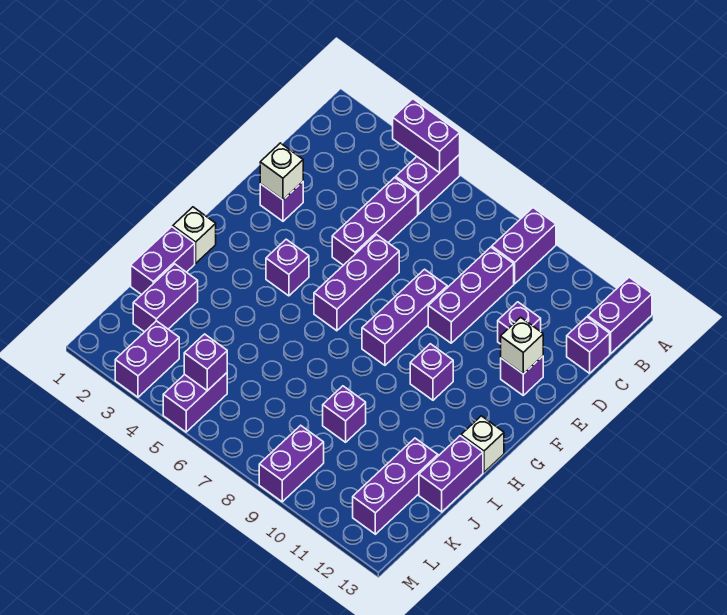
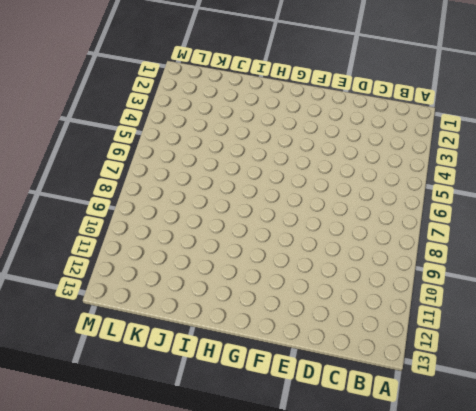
none -> purple 1x2 brick [396,155,460,214]
none -> purple 1x2 brick [492,208,556,284]
none -> purple 1x2 brick [588,277,652,353]

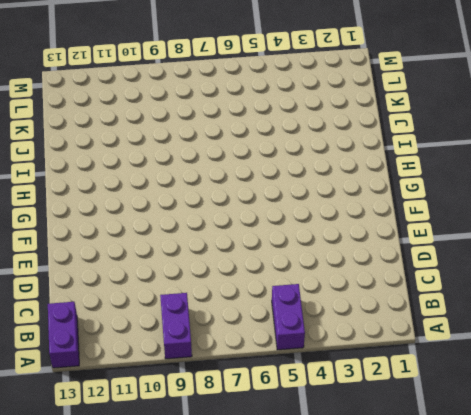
none -> purple 1x3 brick [332,177,418,265]
none -> purple 1x3 brick [428,247,514,343]
none -> purple 1x1 brick [567,317,610,373]

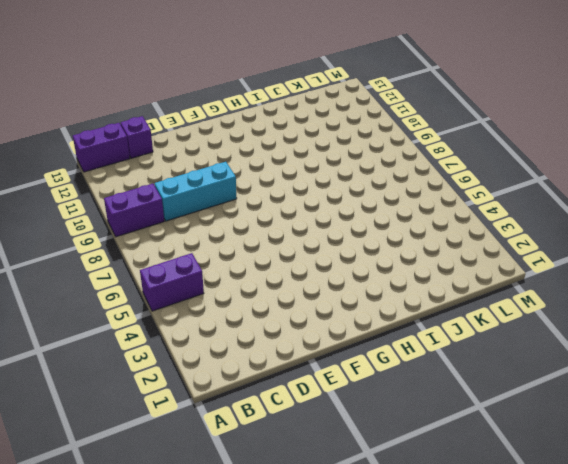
cyan 1x3 brick [155,162,237,221] -> purple 1x3 brick [428,247,514,343]
none -> purple 1x3 brick [332,177,418,265]
none -> purple 1x1 brick [498,302,541,344]
none -> purple 1x1 brick [260,182,303,221]

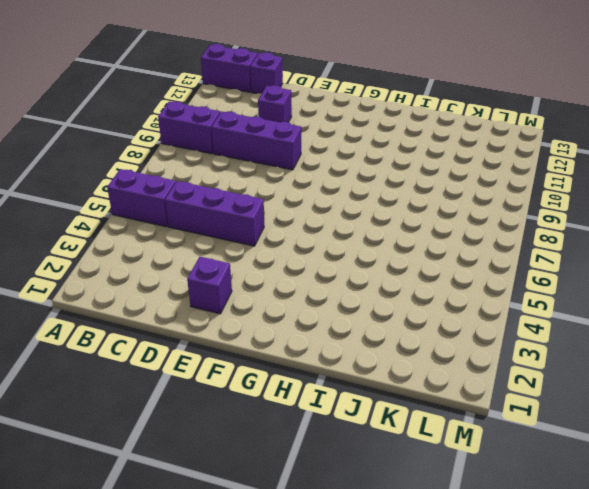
none -> purple 1x3 brick [314,235,399,331]
none -> purple 1x3 brick [362,269,447,365]
none -> purple 1x1 brick [501,356,543,395]

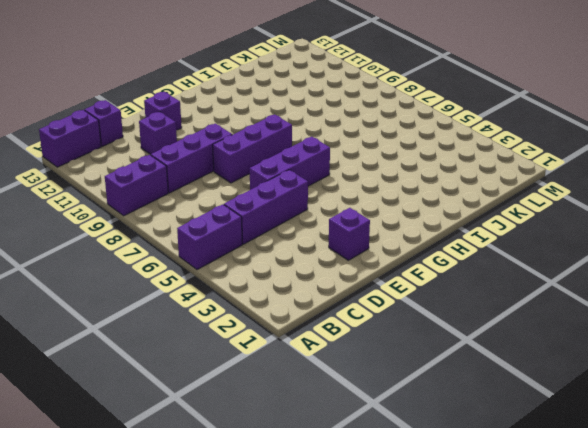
none -> purple 1x1 brick [266,239,309,296]
none -> purple 1x1 brick [410,344,453,400]
none -> white 1x1 brick [173,207,216,263]

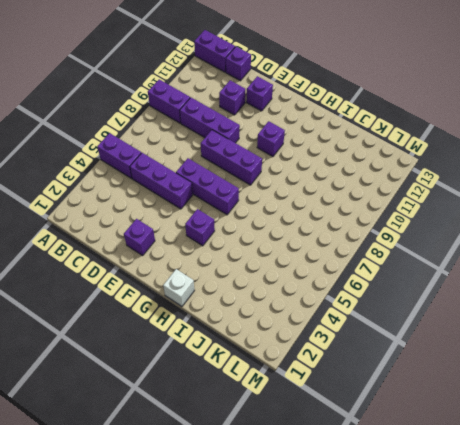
none -> white 1x1 brick [461,416,504,472]
none -> purple 1x2 brick [131,227,195,295]
none -> purple 1x2 brick [419,436,483,512]

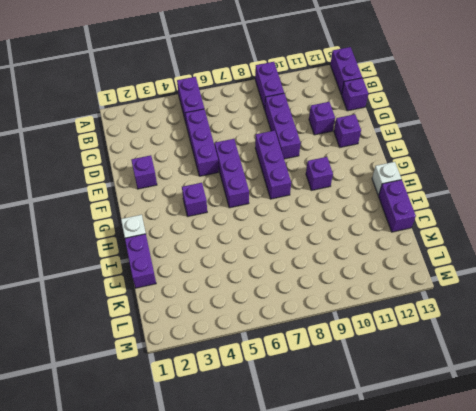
none -> purple 1x2 brick [133,264,198,332]
none -> purple 1x1 brick [323,386,366,442]
none -> purple 1x3 brick [353,438,438,534]

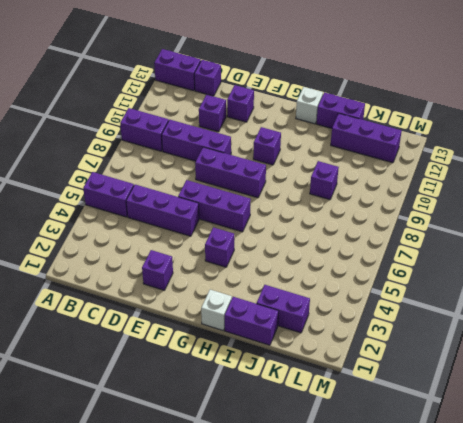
none -> purple 1x2 brick [115,321,179,397]
none -> purple 1x2 brick [163,373,227,432]
none -> purple 1x2 brick [259,425,324,502]

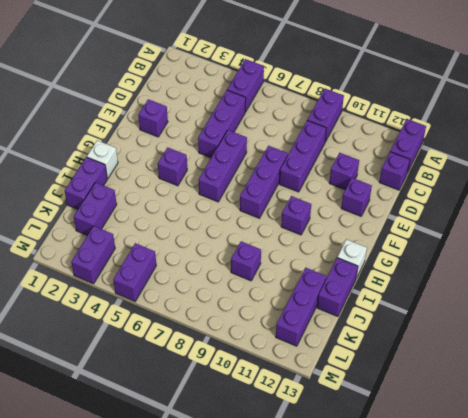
none -> purple 1x2 brick [259,425,324,502]
none -> purple 1x2 brick [393,99,460,173]
none -> white 1x1 brick [260,143,303,200]

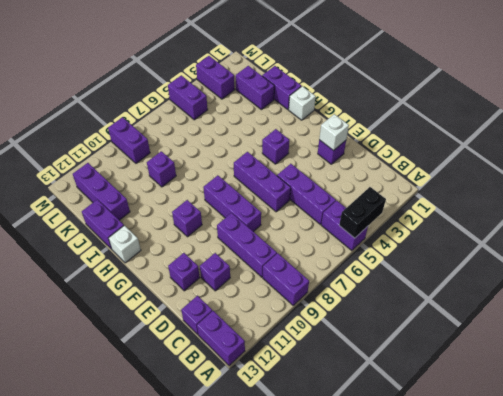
black 1x2 brick [339,187,386,238] -> purple 1x2 brick [393,99,460,173]
none -> white 1x1 brick [501,317,543,374]
none -> purple 1x1 brick [184,334,227,391]

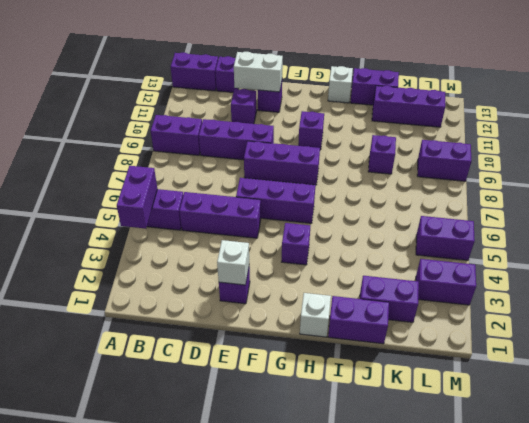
white 1x2 brick [234,52,283,92] -> white 1x1 brick [501,317,543,374]
none -> purple 1x1 brick [184,334,227,391]

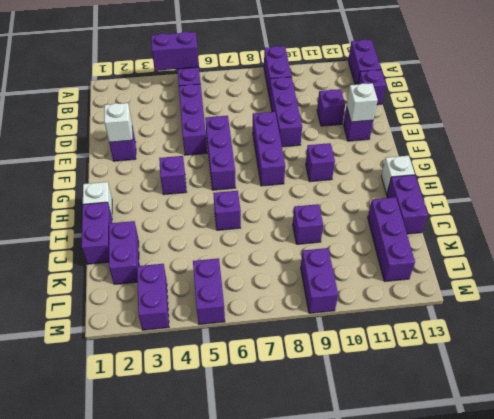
purple 1x1 brick [213,191,241,230] -> purple 1x1 brick moved to [184,334,227,391]

